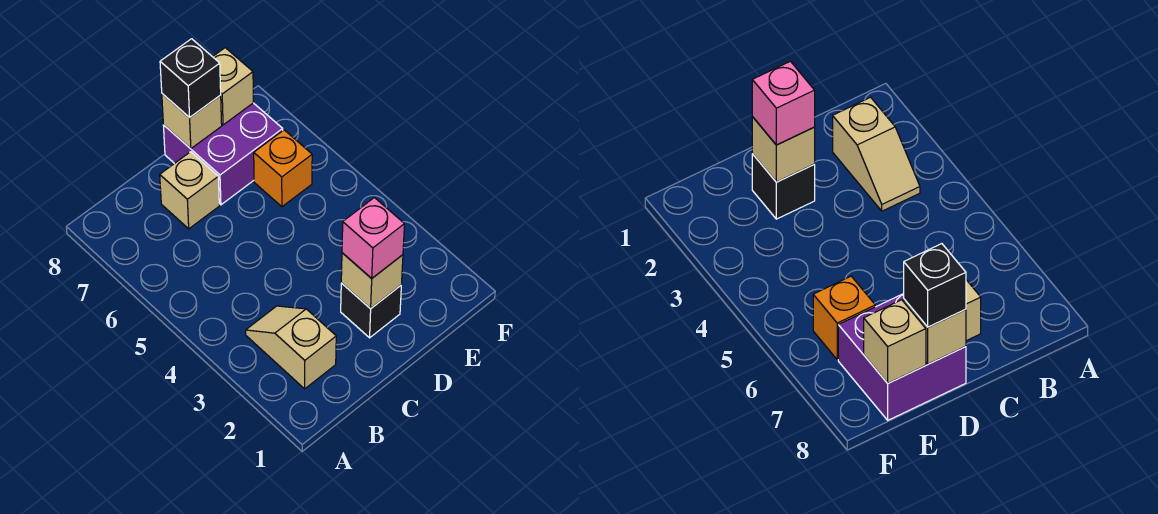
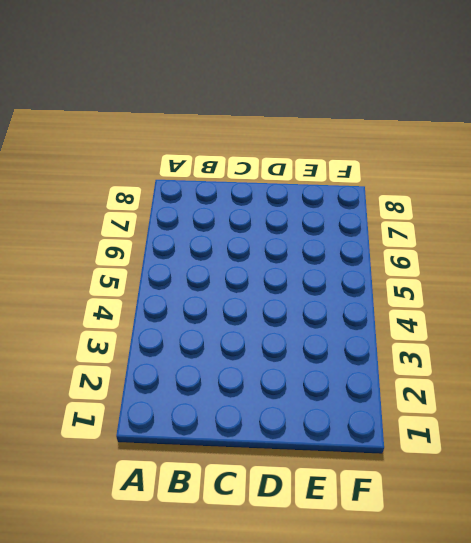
none -> tan 1x2 slope [246,306,336,389]
none -> tan 1x1 brick [160,152,219,229]

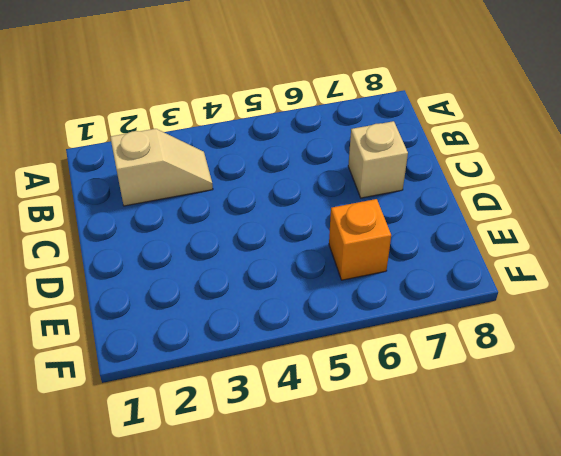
none -> black 1x1 brick [341,283,401,338]
none -> purple 2x2 brick [163,103,283,205]

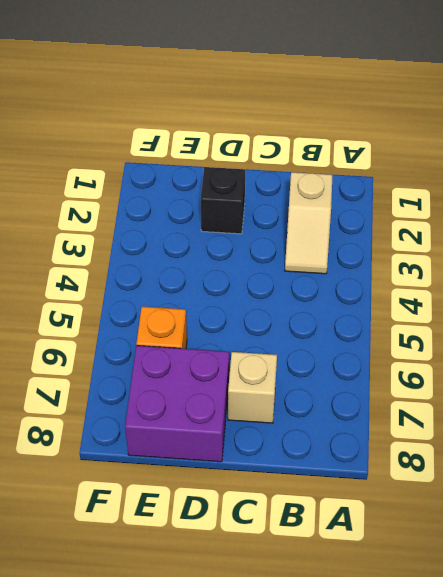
none -> tan 1x1 brick [341,253,403,309]
none -> tan 1x1 brick [162,94,222,149]

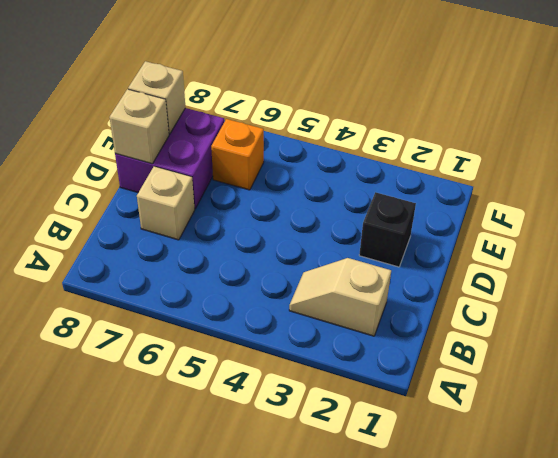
none -> tan 1x1 brick [341,253,403,309]
none -> pink 1x1 brick [342,198,405,278]

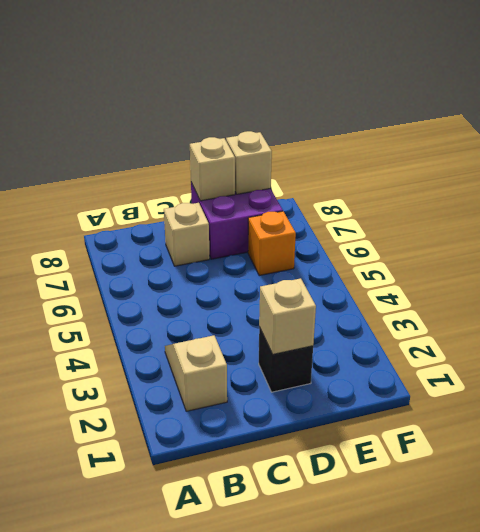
none -> pink 1x1 brick [342,198,405,278]
none -> black 1x1 brick [160,39,221,118]

